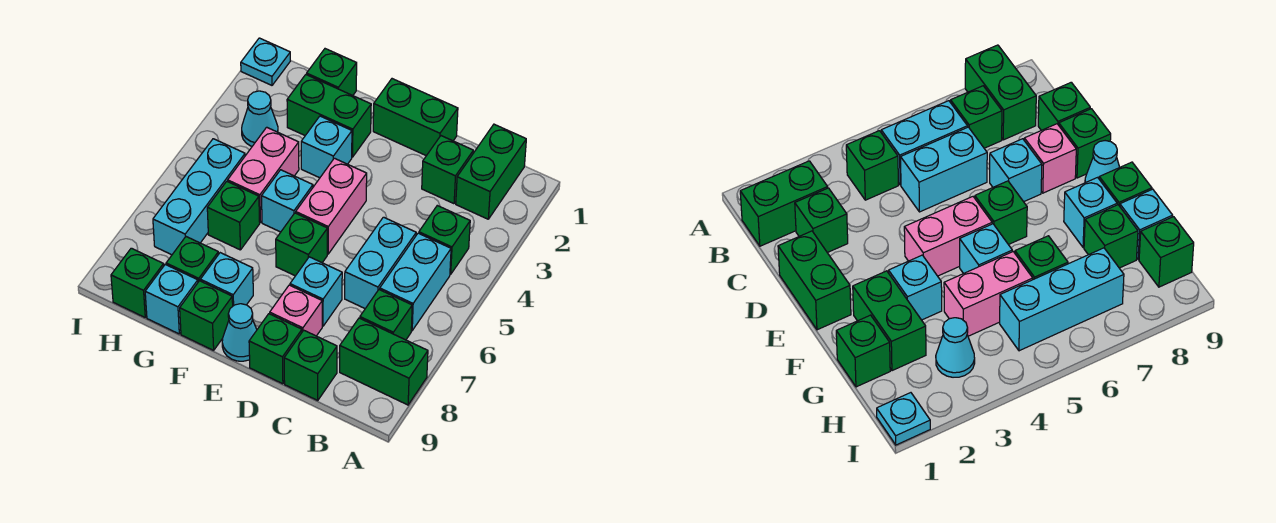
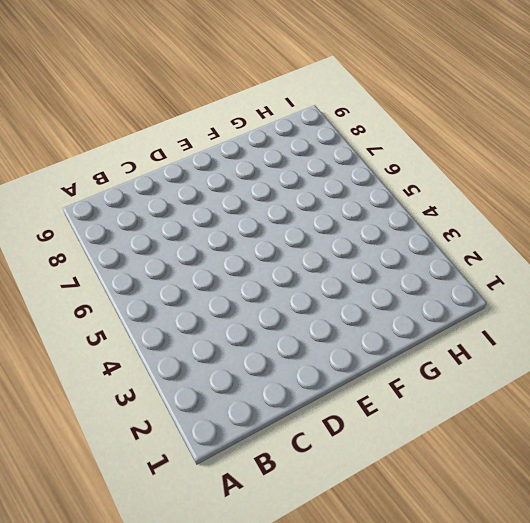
none -> green 1x2 brick [340,318,428,405]
none -> green 1x2 brick [456,124,526,219]
none -> green 1x1 brick [419,206,470,274]

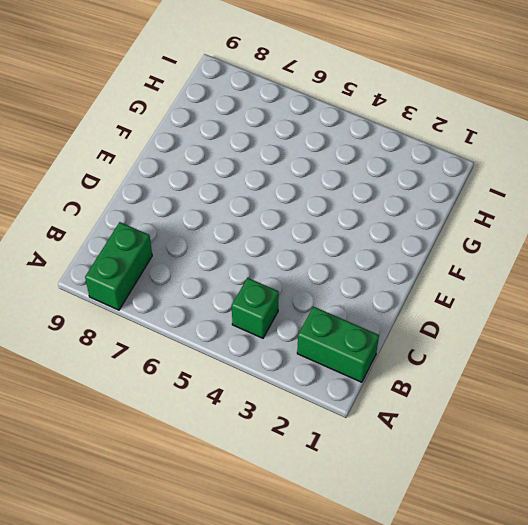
none -> cyan 1x2 brick [380,233,451,331]
none -> green 1x1 brick [360,289,412,340]
none -> green 1x1 brick [422,136,473,204]

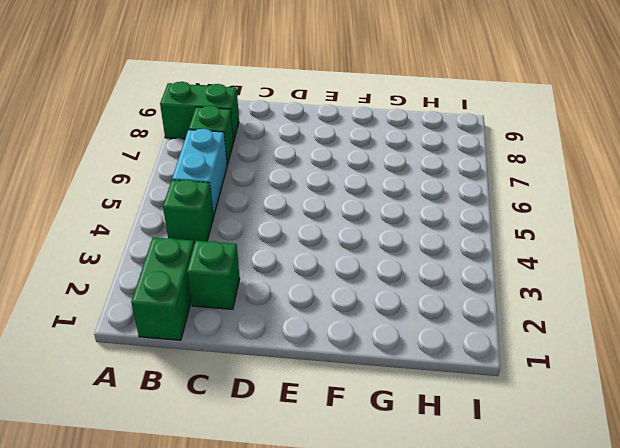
none -> cyan 1x2 brick [345,217,416,308]
none -> green 1x1 brick [284,330,337,400]
none -> green 1x2 brick [373,79,458,156]

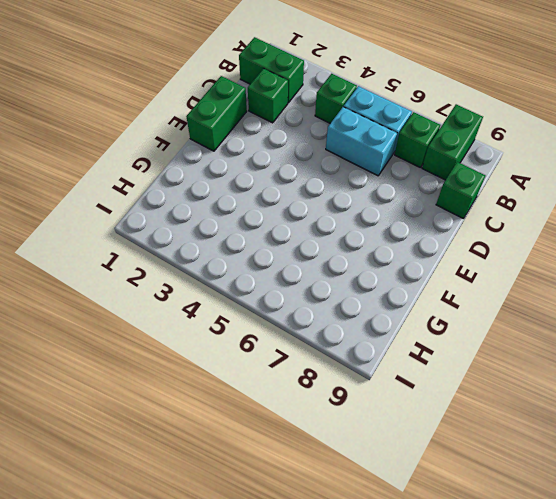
none -> cyan 1x1 brick [290,257,342,326]
none -> pink 1x1 brick [270,285,322,336]
none -> green 1x1 brick [249,314,302,384]

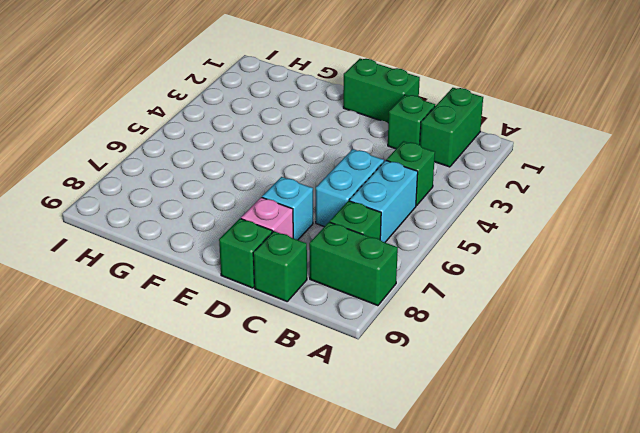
none -> pink 1x2 brick [296,158,367,254]
none -> green 1x1 brick [276,213,327,276]
none -> cyan 1x1 cone [222,304,257,361]

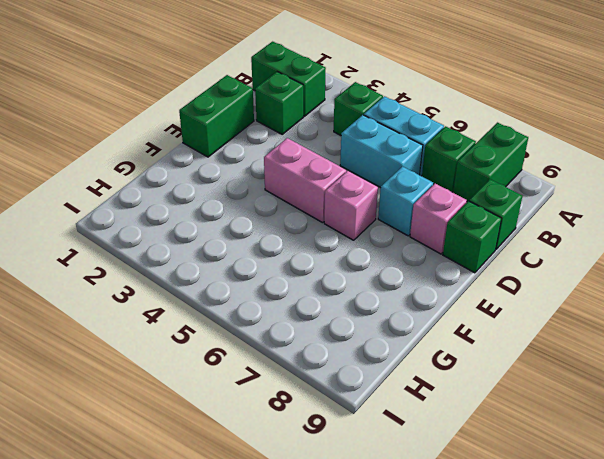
pink 1x1 brick [324,171,378,240] -> green 1x1 brick [276,213,327,276]
none -> cyan 1x1 cone [222,304,257,361]
none -> green 1x2 brick [287,75,371,157]
none -> cyan 1x1 brick [301,116,352,178]

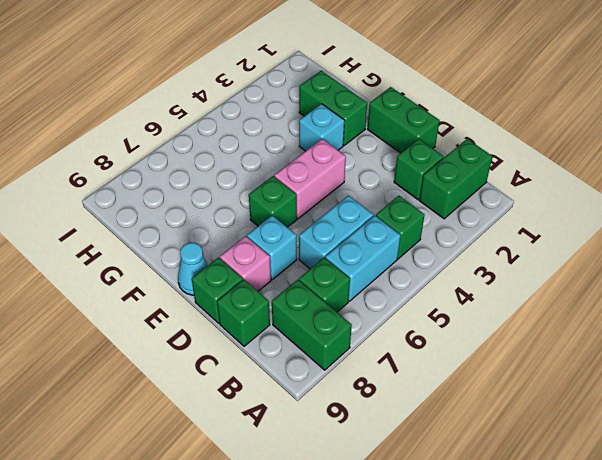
none -> cyan 1x1 brick [262,170,313,232]
none -> cyan 1x1 brick [200,253,253,306]
none -> green 1x1 brick [180,281,233,350]

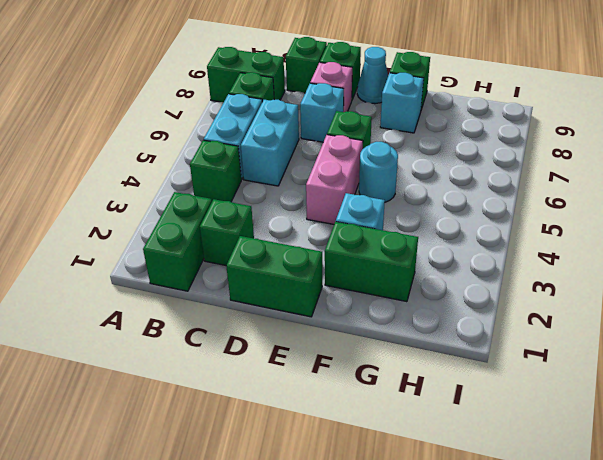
cyan 1x1 round brick [359,142,398,202] -> cyan 1x1 brick [262,170,313,232]
none -> green 1x1 brick [307,49,357,95]
none -> pink 1x2 brick [228,127,299,222]
none -> green 1x1 brick [207,181,260,250]

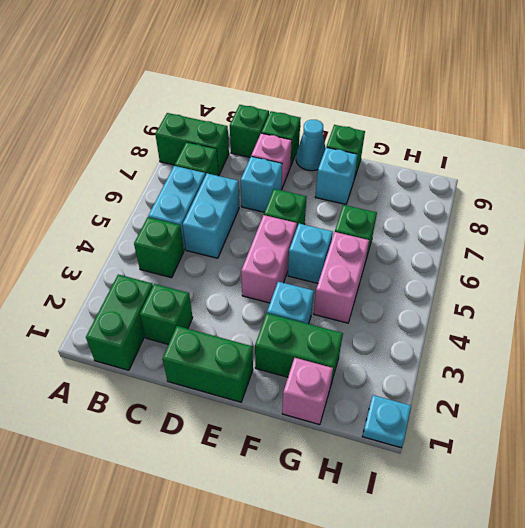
pink 1x1 brick [282,358,333,425] -> green 1x1 brick [307,49,357,95]
none -> green 1x1 brick [166,237,218,282]
none -> cyan 1x1 brick [145,264,198,334]
none -> cyan 1x1 cone [242,91,278,146]

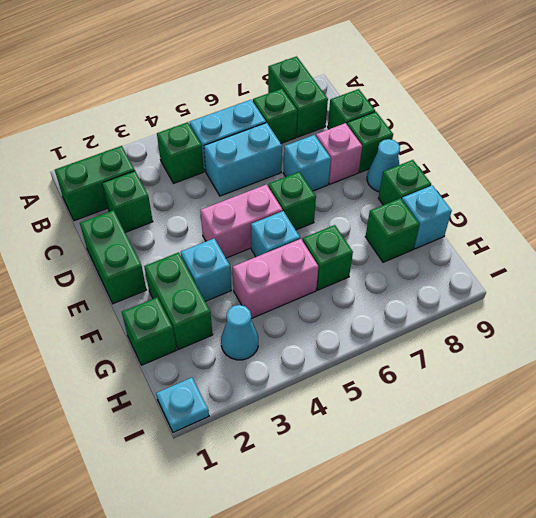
none -> cyan 1x1 brick [200,253,253,306]
none -> cyan 1x3 brick [153,139,245,255]
none -> green 1x1 brick [111,248,164,317]

